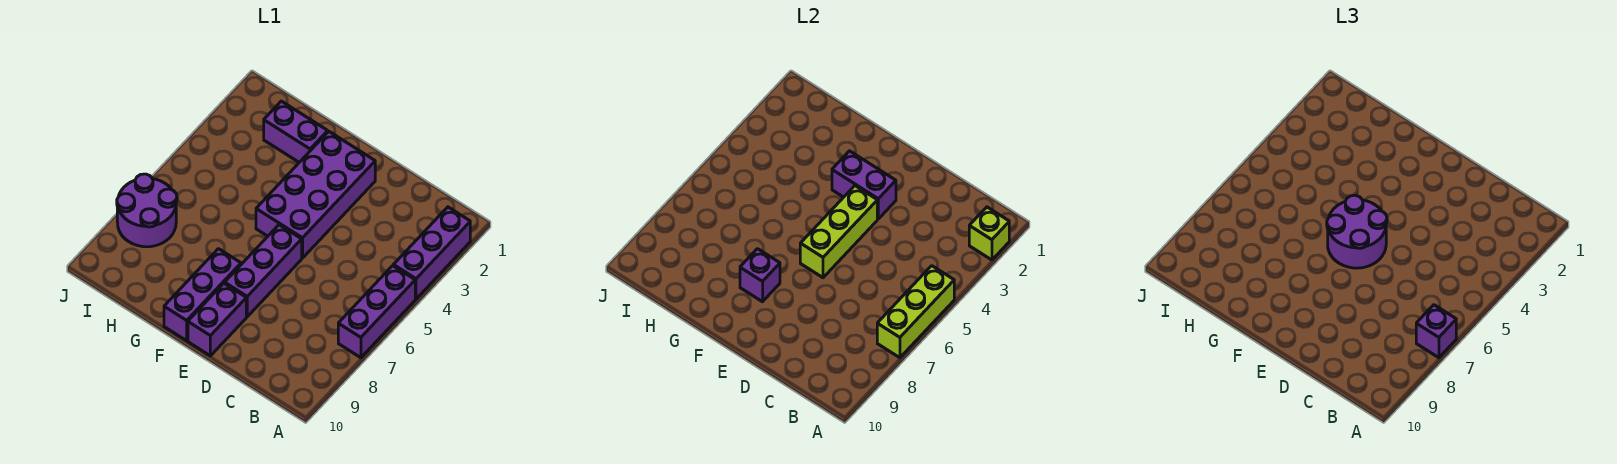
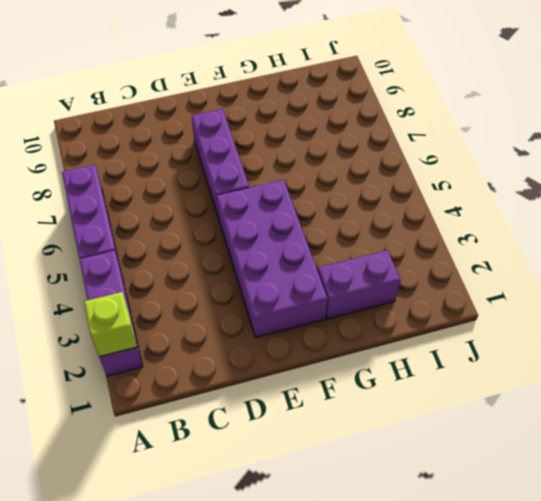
none -> purple 1x2 brick [188,283,246,356]
none -> purple 1x3 brick [164,249,241,341]
none -> purple 2x2 round brick [117,174,177,247]

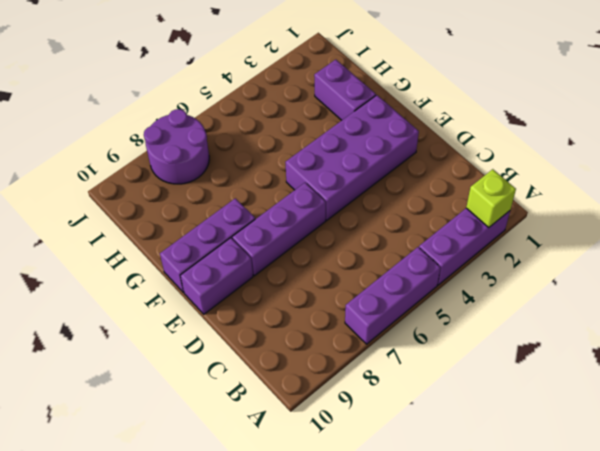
none -> lime 1x3 brick [877,266,954,358]
none -> purple 1x2 brick [832,151,896,219]
none -> lime 1x3 brick [800,186,877,278]

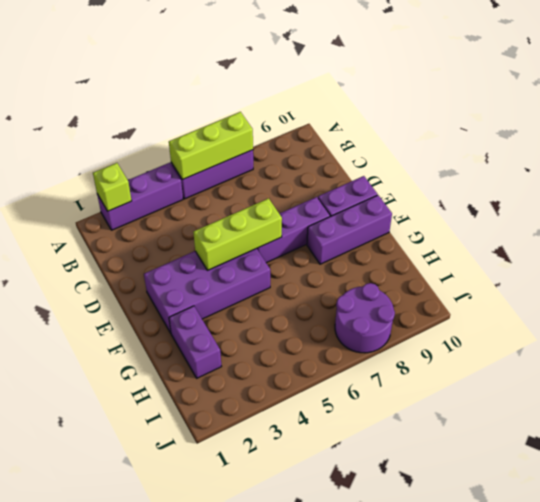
none -> purple 1x2 brick [832,151,896,219]
none -> purple 1x1 brick [740,249,780,302]
none -> purple 1x1 brick [1416,305,1456,358]

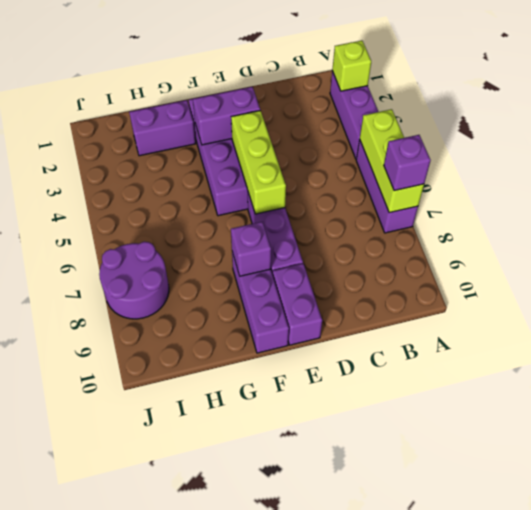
none -> purple 2x2 round brick [1327,195,1387,268]

